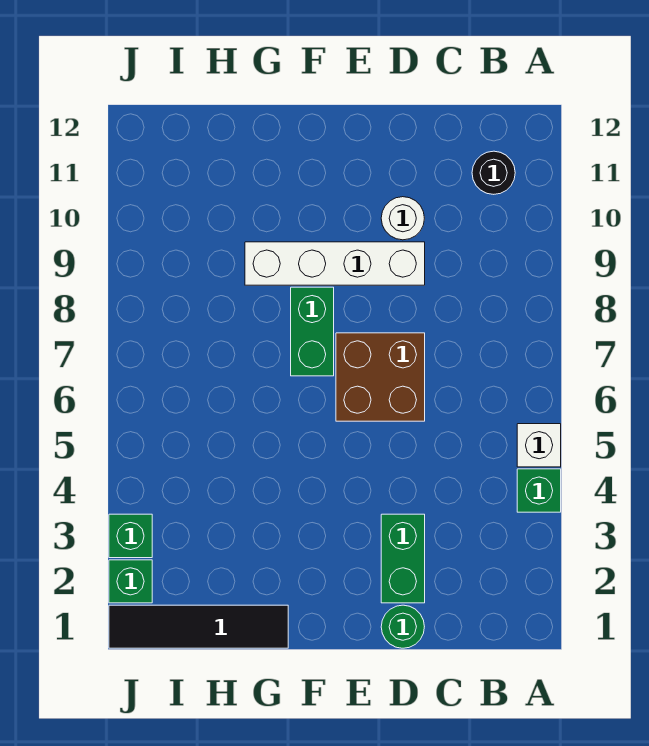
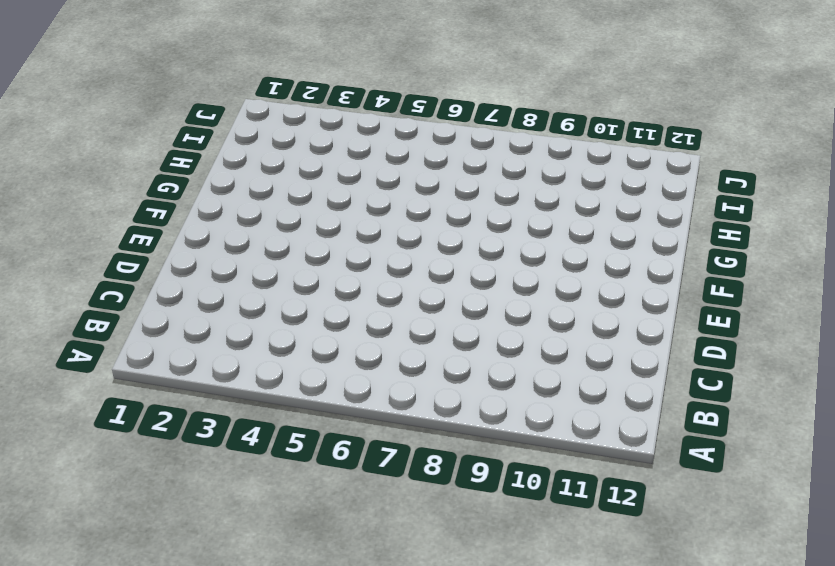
none -> green 1x1 brick [517,469,561,512]
none -> white 1x1 brick [517,424,561,467]
none -> black 1x1 round brick [472,151,515,194]

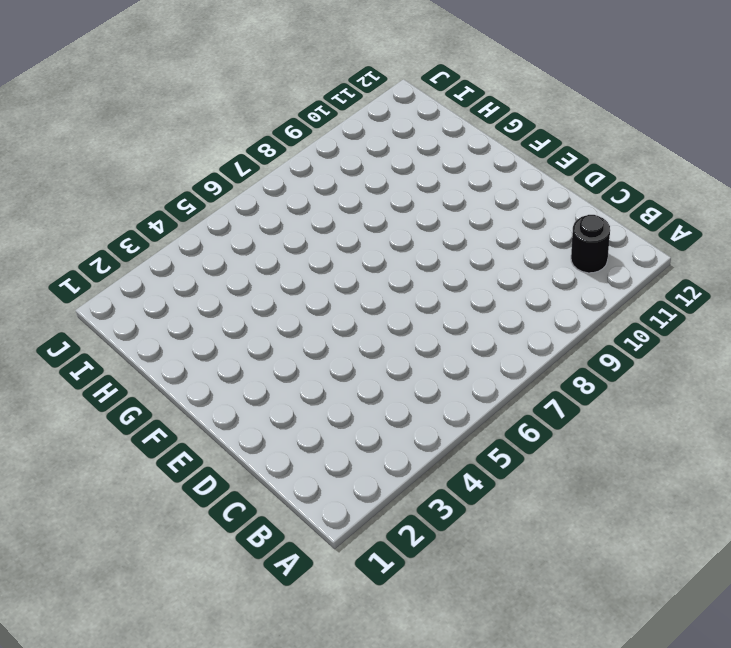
none -> green 1x1 brick [517,469,561,512]
none -> white 1x1 brick [517,424,561,467]
none -> green 1x1 round brick [381,605,424,648]

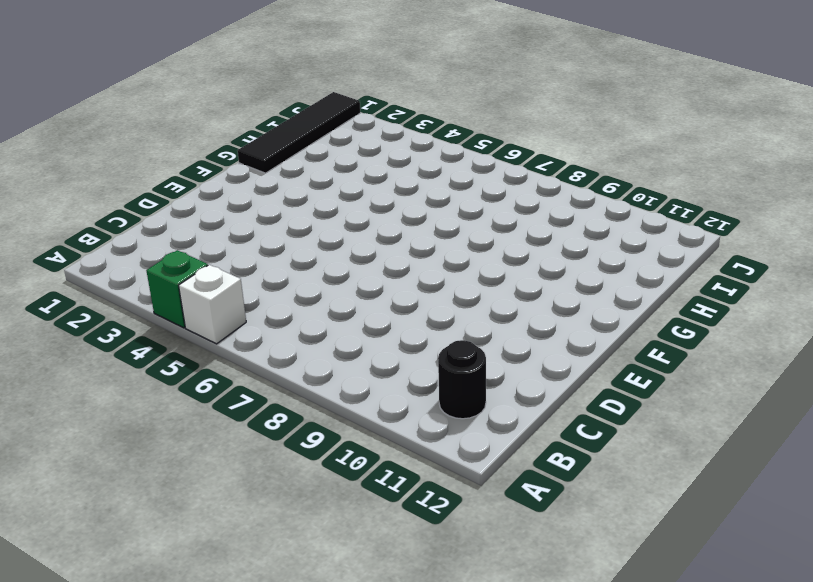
none -> green 1x1 round brick [381,605,424,648]
none -> green 1x2 brick [381,514,425,603]
none -> brown 2x2 brick [336,333,425,421]

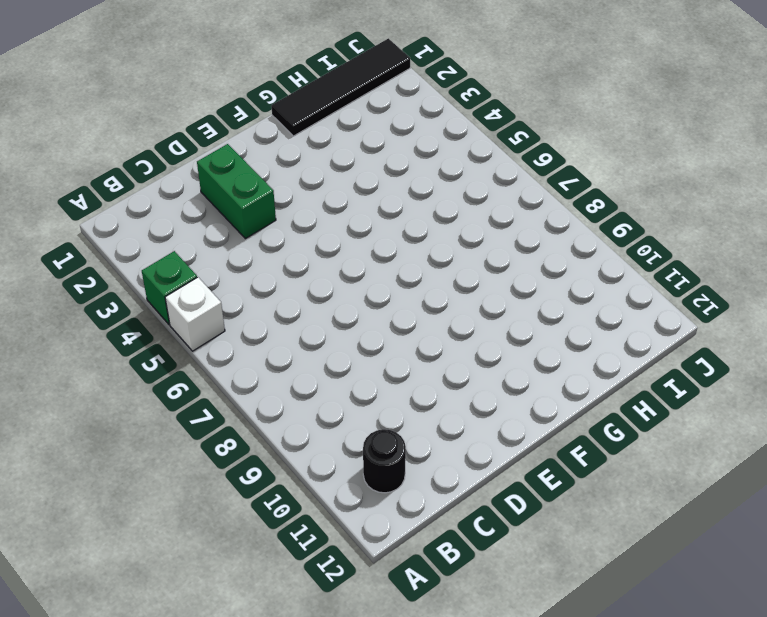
none -> green 1x1 round brick [381,605,424,648]
none -> brown 2x2 brick [336,333,425,421]
none -> white 1x4 brick [245,242,425,285]

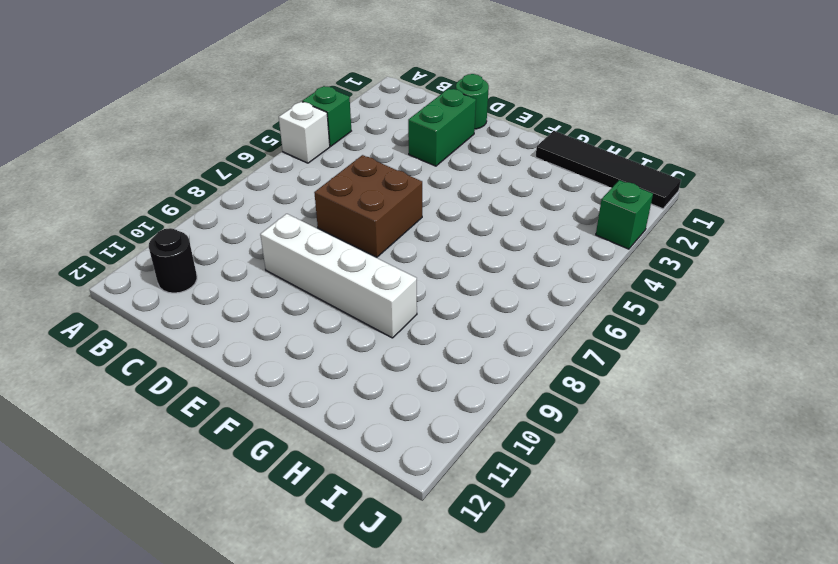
none -> white 1x1 round brick [381,197,424,240]
none -> green 1x2 brick [291,287,334,376]
none -> green 1x1 brick [109,560,152,603]

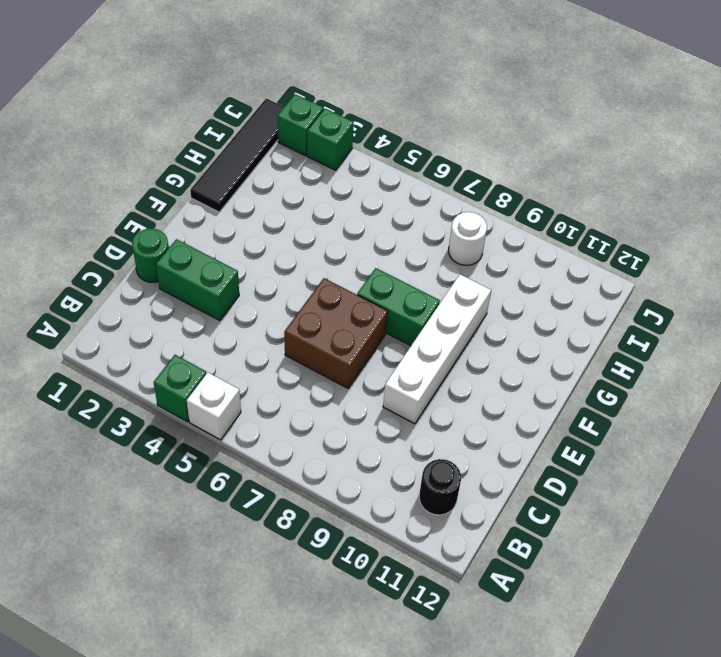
white 1x1 round brick [449,212,487,265] -> white 1x1 round brick moved to [381,197,424,240]

